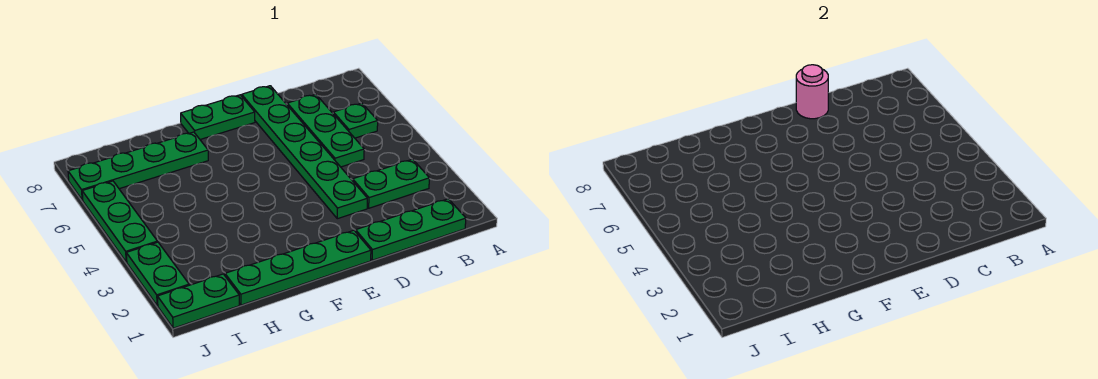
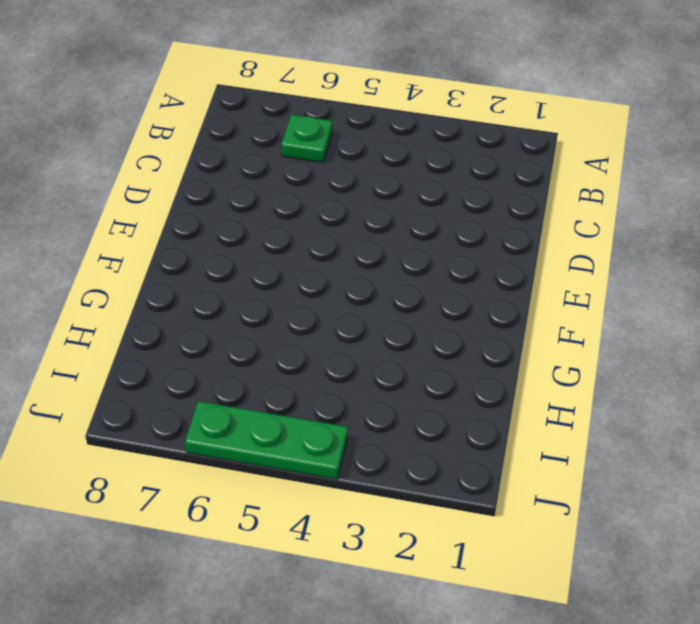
none -> green 1x3 plate [356,199,466,260]
none -> green 1x2 plate [353,159,429,208]
none -> green 1x3 plate [287,94,364,167]

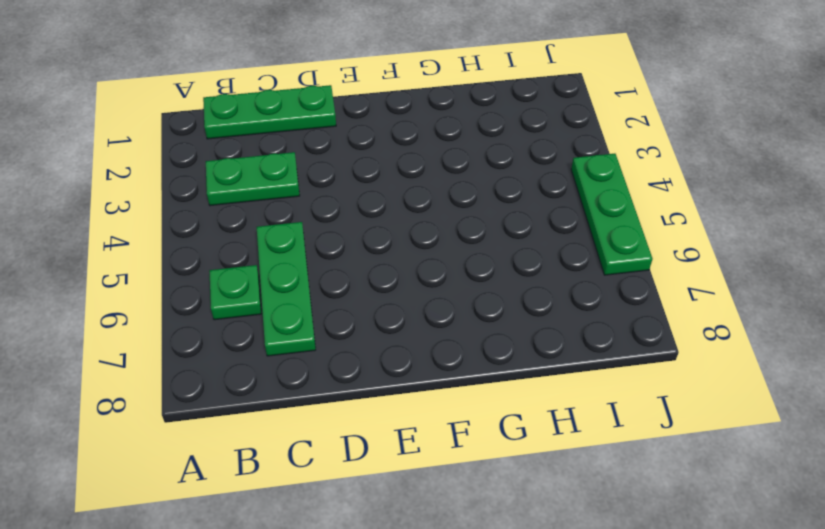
none -> green 1x6 plate [242,86,367,219]
none -> green 1x4 plate [225,230,371,305]
none -> green 1x2 plate [181,95,255,139]

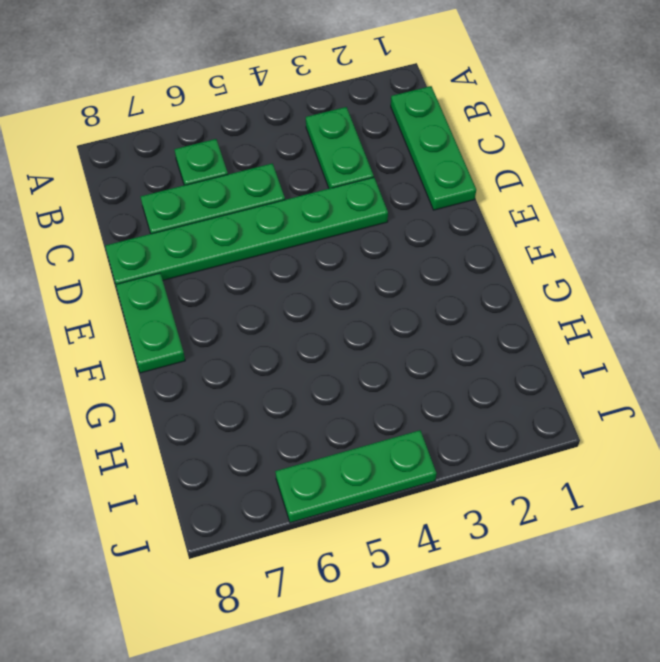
none -> green 1x4 plate [225,230,371,305]
none -> green 1x4 plate [68,132,208,200]
none -> green 1x2 plate [158,274,239,328]

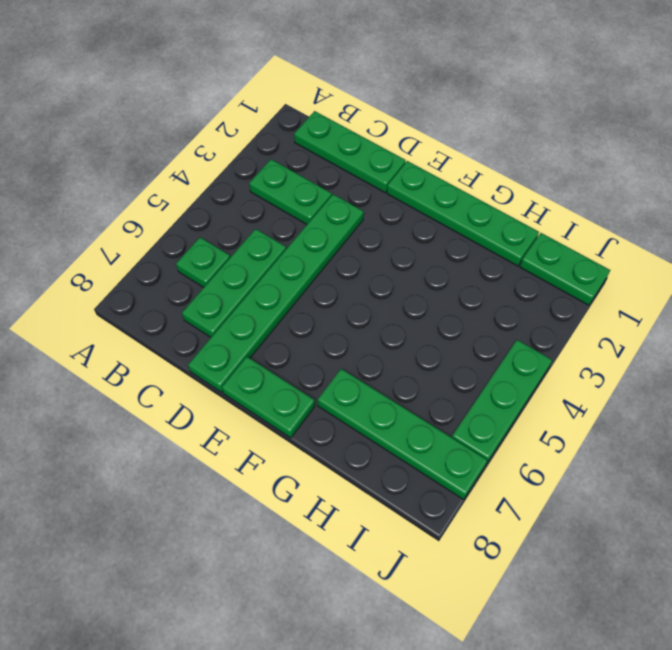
none -> green 1x2 plate [126,242,189,306]
none -> pink 1x1 round brick [796,65,828,119]

